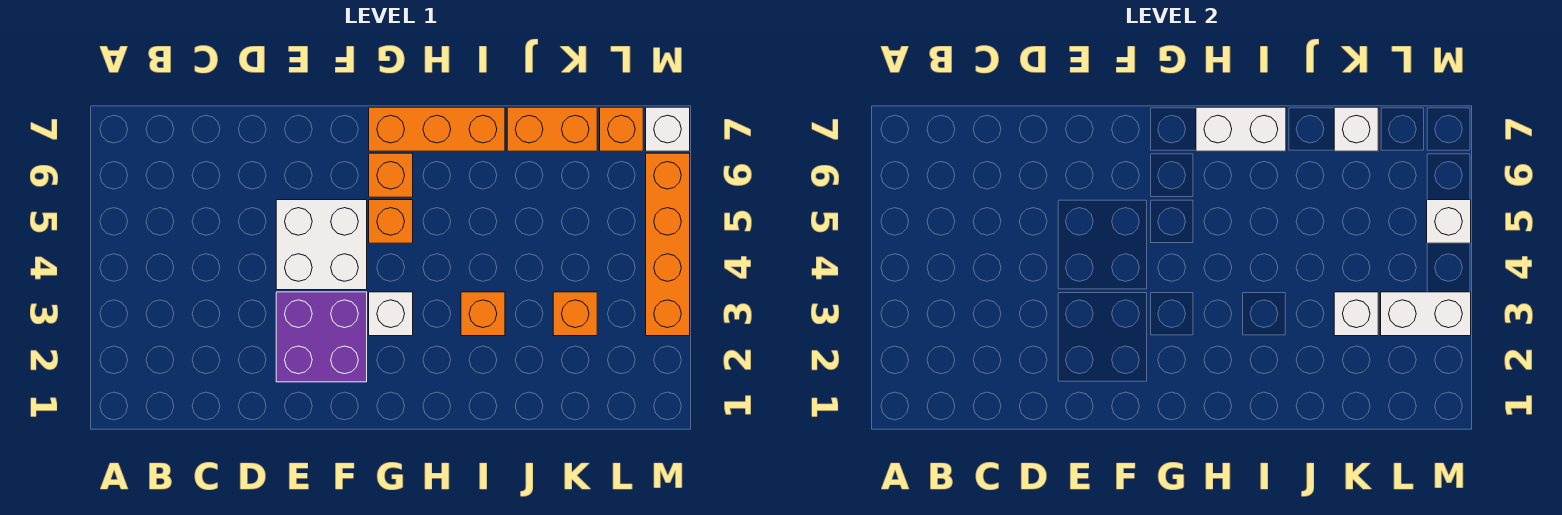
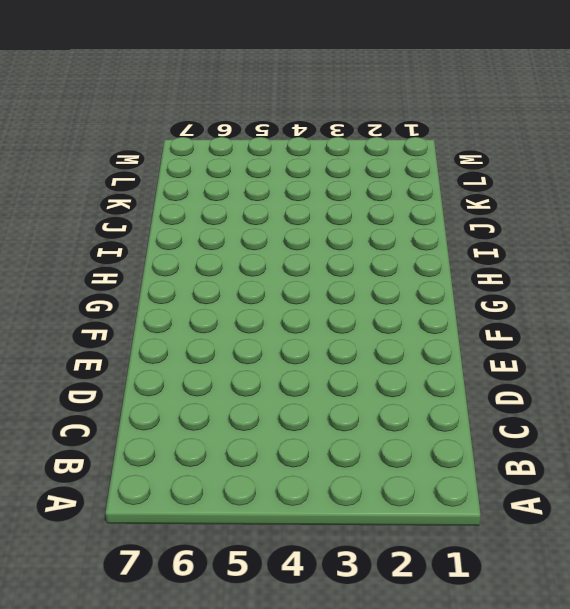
none -> purple 2x2 brick [276,292,367,382]
none -> white 2x2 brick [276,200,367,290]
none -> white 1x1 brick [369,292,413,336]

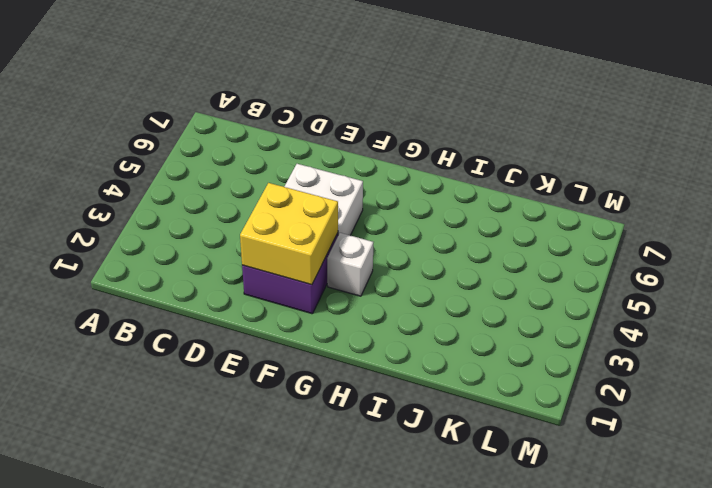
yellow 2x2 brick [240,183,338,285] -> none
none -> orange 1x1 brick [369,200,413,243]
none -> orange 1x1 brick [369,153,413,197]
none -> orange 1x3 brick [369,107,505,151]

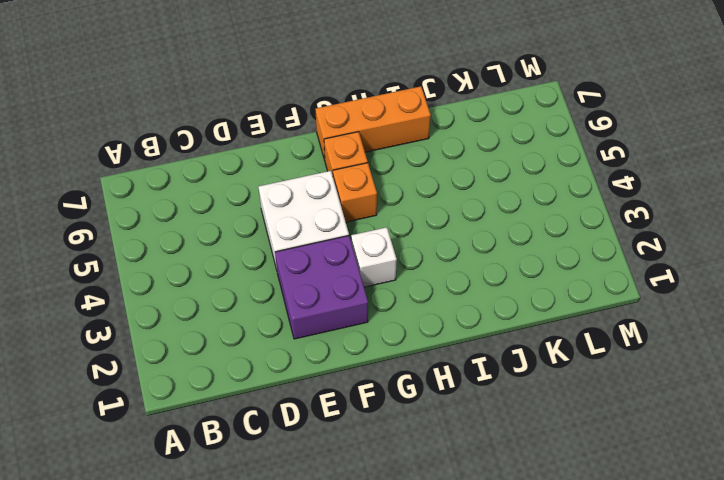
none -> orange 1x1 brick [461,292,505,336]
none -> orange 1x2 brick [507,107,597,151]
none -> orange 1x1 brick [553,292,597,336]

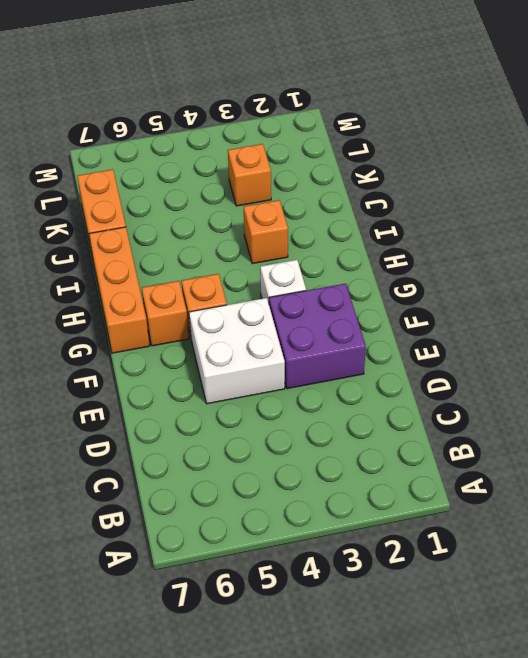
none -> orange 1x1 brick [600,107,643,151]
none -> orange 1x4 brick [646,153,690,336]
none -> white 1x1 brick [646,107,690,151]

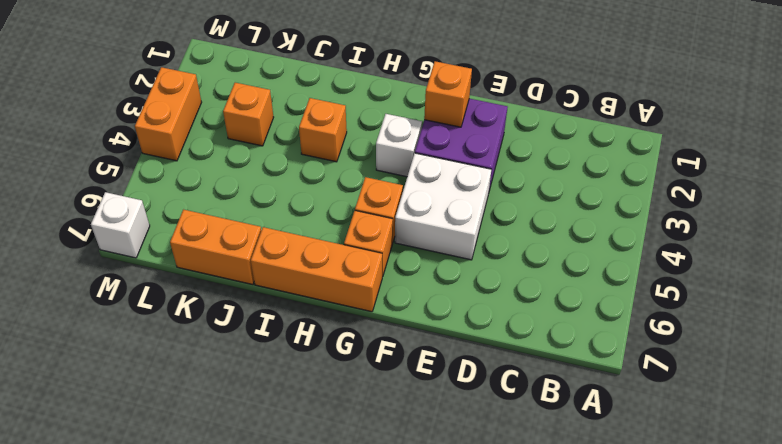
orange 1x1 brick [424,61,472,127] -> orange 1x1 brick moved to [600,107,643,151]
orange 1x2 brick [135,67,202,161] -> orange 1x4 brick [646,153,690,336]
none -> white 1x2 brick [1196,107,1286,151]
none -> white 1x1 brick [1334,292,1378,336]
none -> white 1x1 brick [1334,107,1378,151]

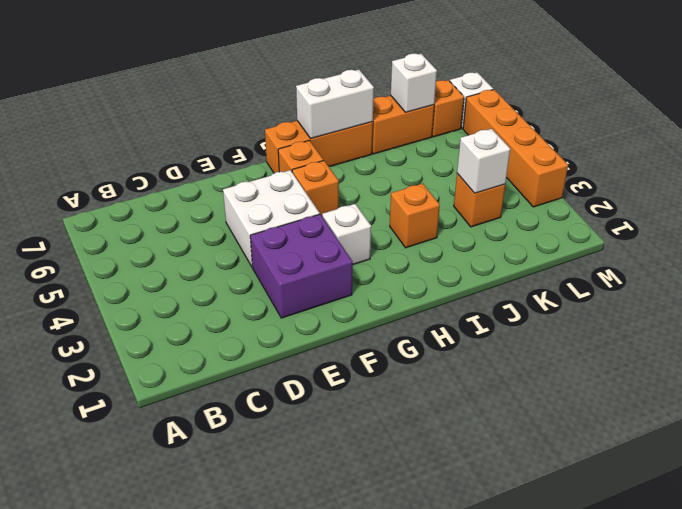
none -> white 1x2 brick [1381,292,1471,336]
none -> white 1x1 brick [1427,200,1471,243]

